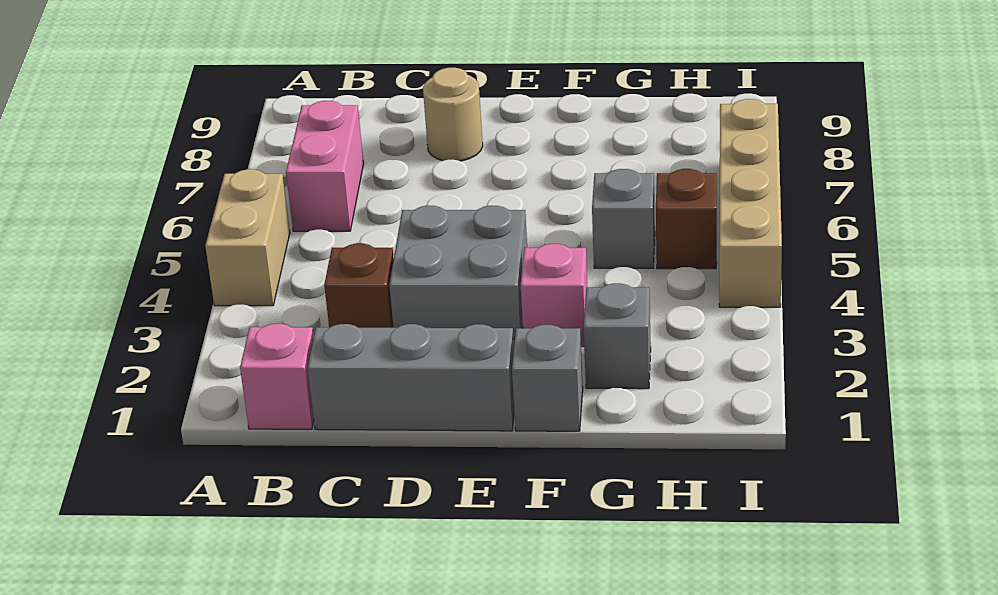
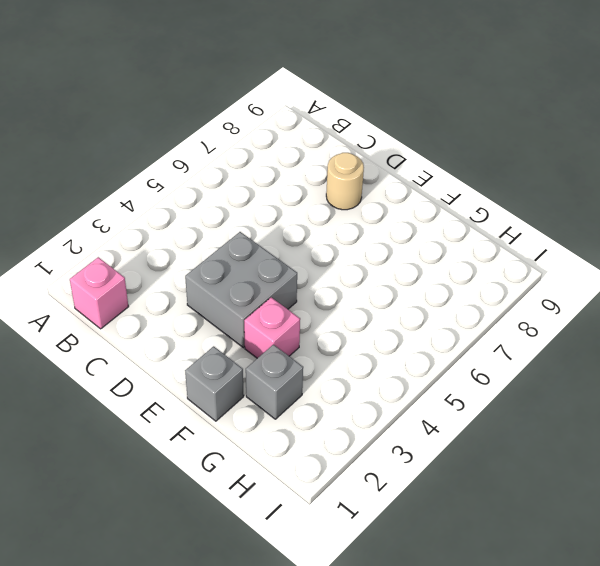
none -> tan 1x2 brick [205,169,290,306]
none -> pink 1x2 brick [286,101,364,231]
none -> grey 1x3 brick [308,324,514,431]

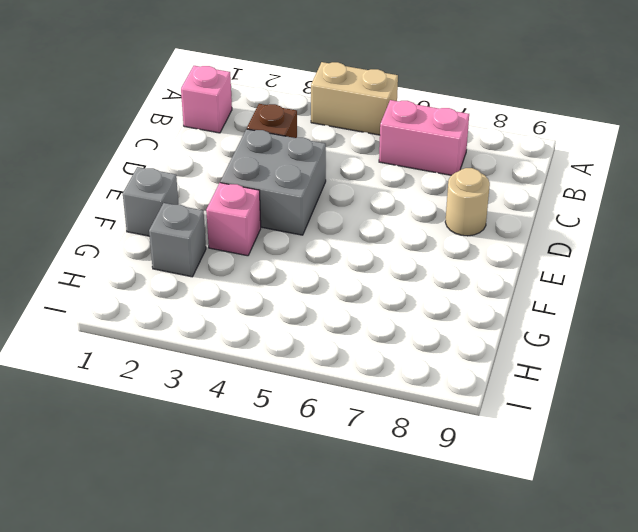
none -> grey 1x3 brick [308,324,514,431]
none -> grey 1x1 brick [592,169,655,268]
none -> brown 1x1 brick [656,169,717,269]

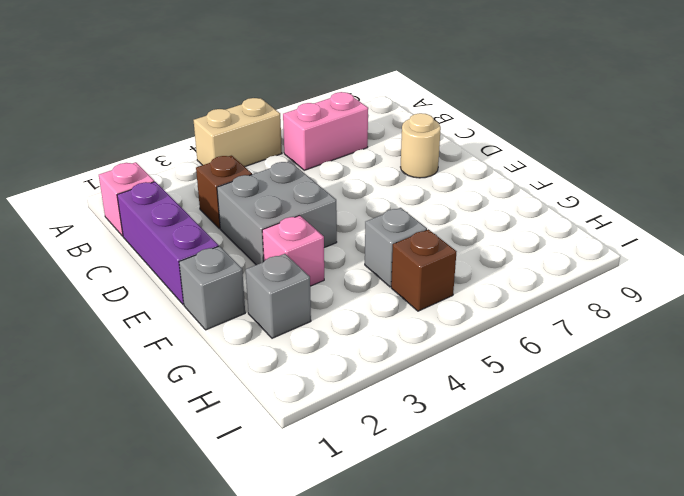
purple 1x3 brick [117,182,218,304] -> grey 1x3 brick [308,324,514,431]
none -> tan 1x4 brick [719,99,782,307]

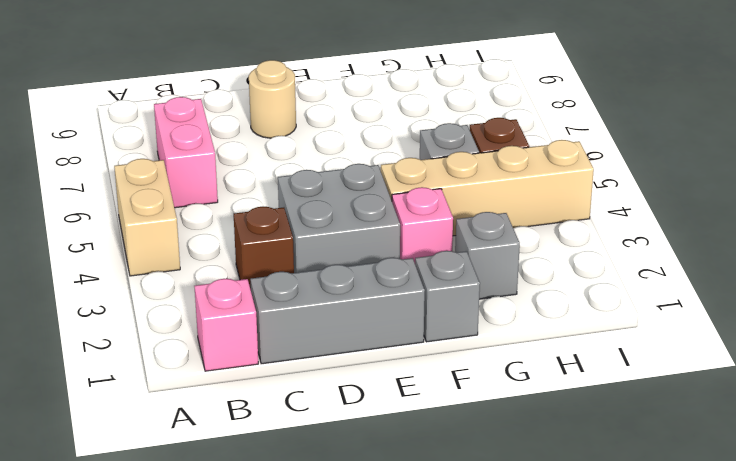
tan 1x4 brick [381,140,594,236] -> tan 1x4 brick turned to [719,99,782,307]

